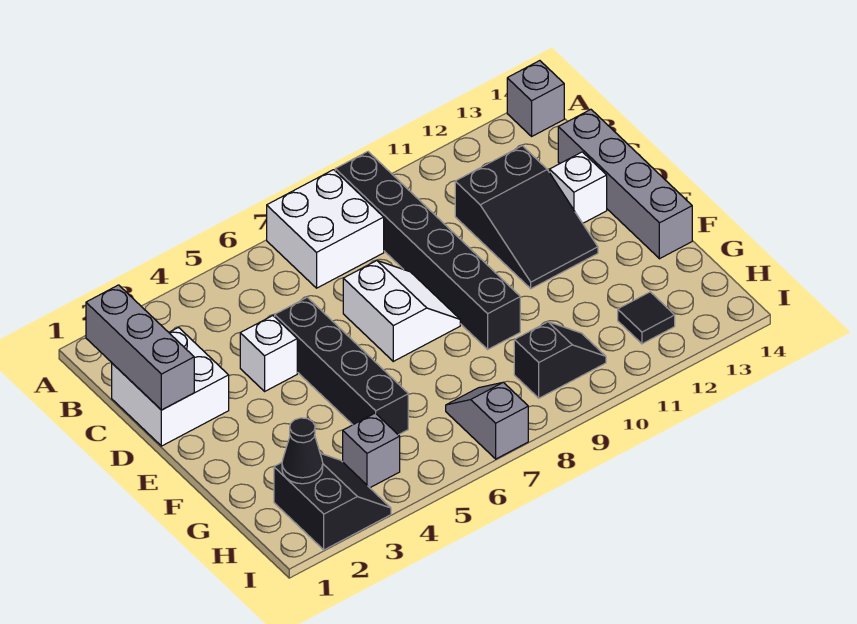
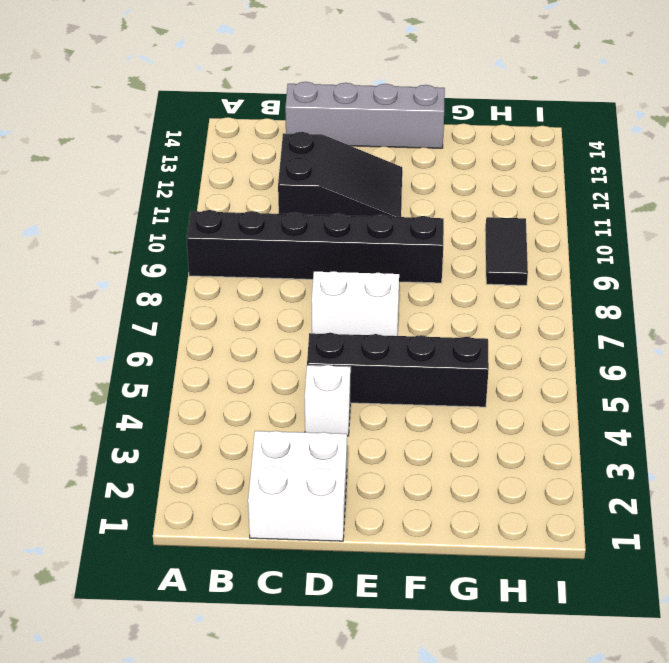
black 1x2 tile [485,217,528,285] -> black 1x2 slope [514,322,606,398]
none -> white 2x2 brick [267,170,384,288]
none -> grey 1x1 brick [507,61,564,136]
none -> white 1x1 brick [550,152,607,223]

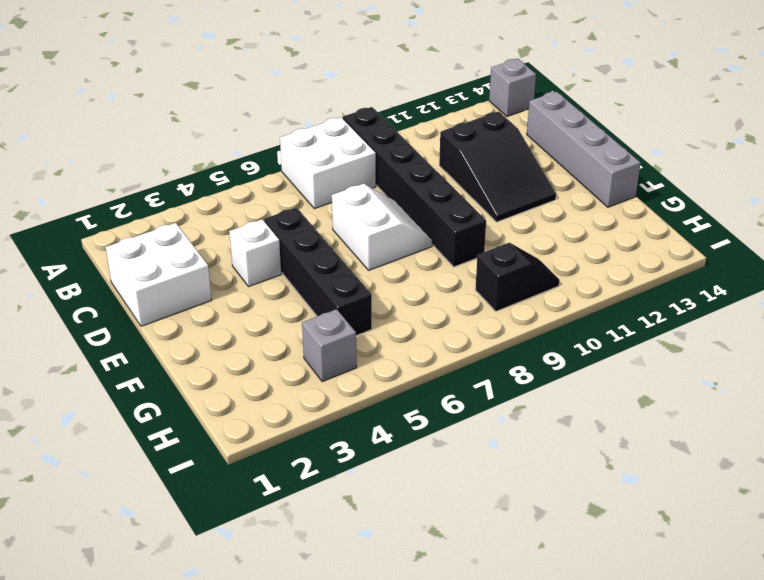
none -> white 1x1 brick [550,152,607,223]
none -> black 2x2 slope [274,454,391,550]
none -> grey 1x2 slope [446,382,528,459]

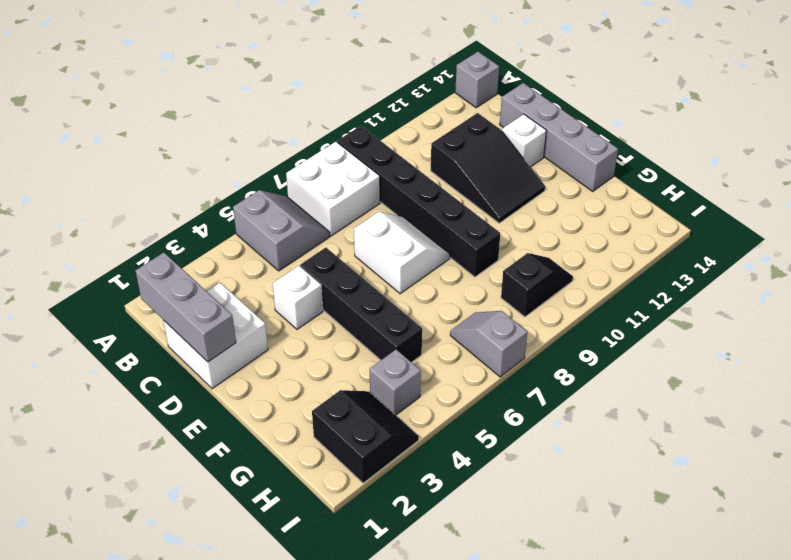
grey 2x2 slope [233,190,330,271] -> none
none -> black 1x1 tile [618,292,675,344]
none -> black 1x1 cone [282,418,323,484]

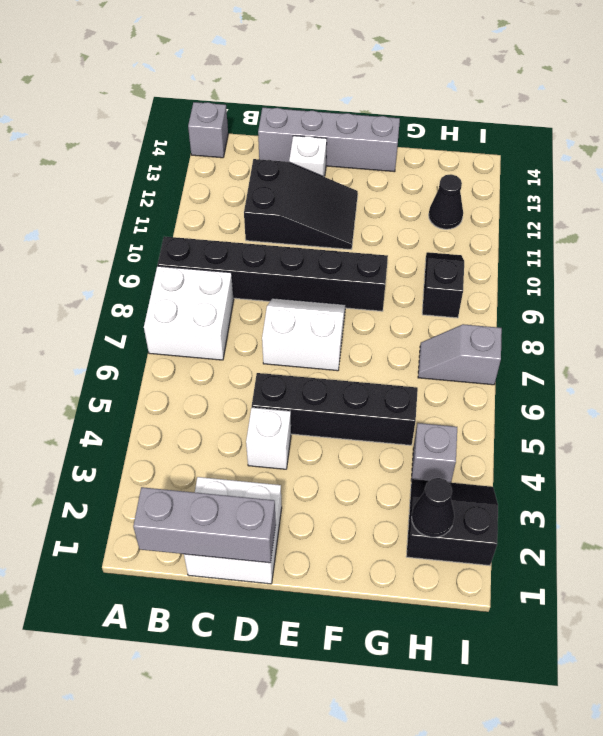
black 1x1 cone [429,174,463,229] -> black 1x1 tile [618,292,675,344]

